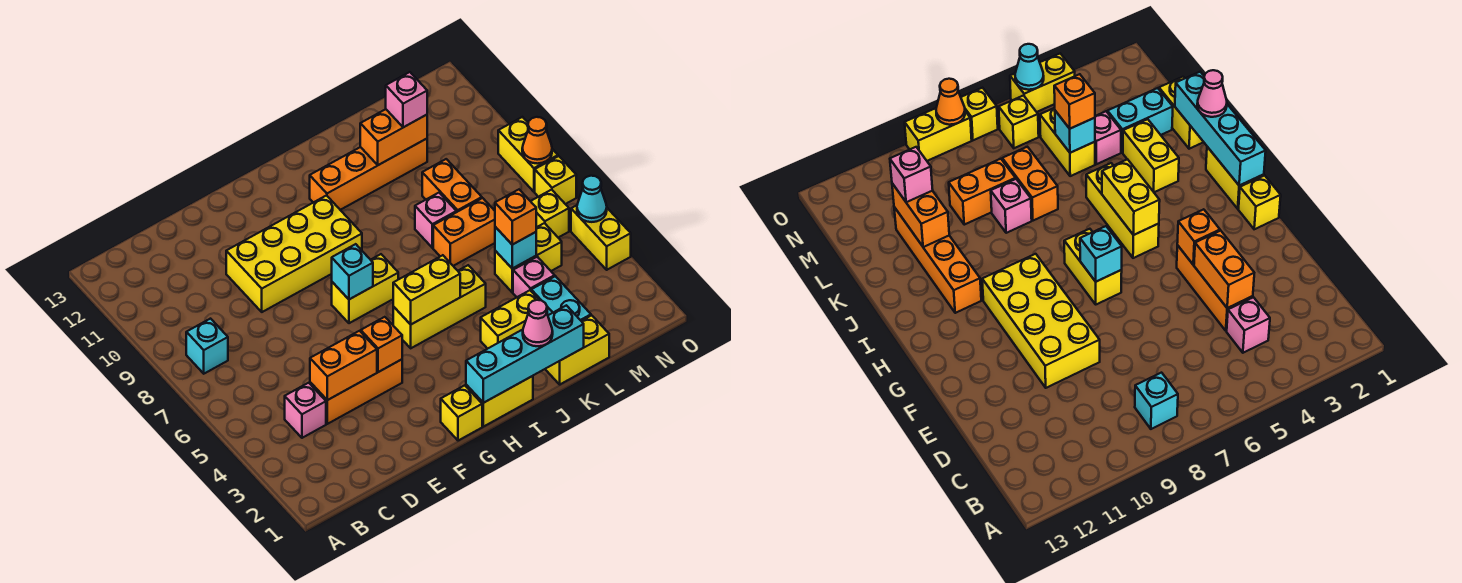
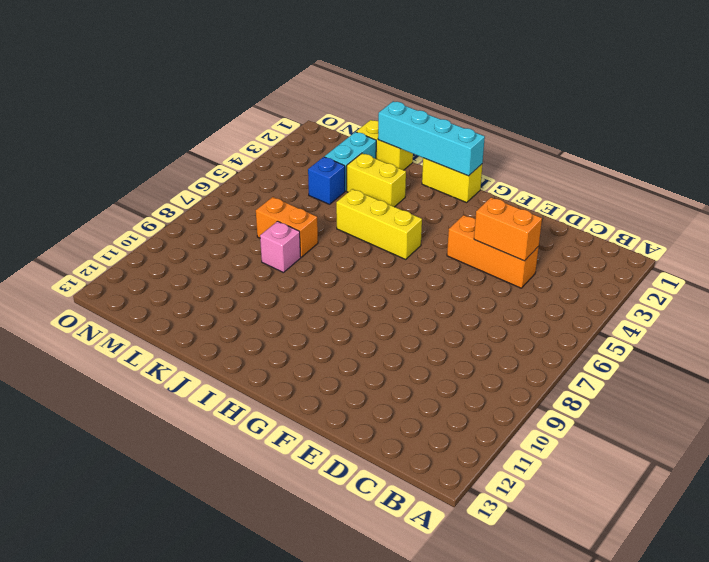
blue 1x1 brick [308,157,345,204] -> pink 1x1 brick [513,257,555,297]
none -> cyan 1x1 brick [186,319,228,374]
none -> pink 1x1 brick [285,383,326,438]
none -> yellow 2x4 brick [226,196,362,312]
none -> yellow 1x1 brick [441,385,482,441]

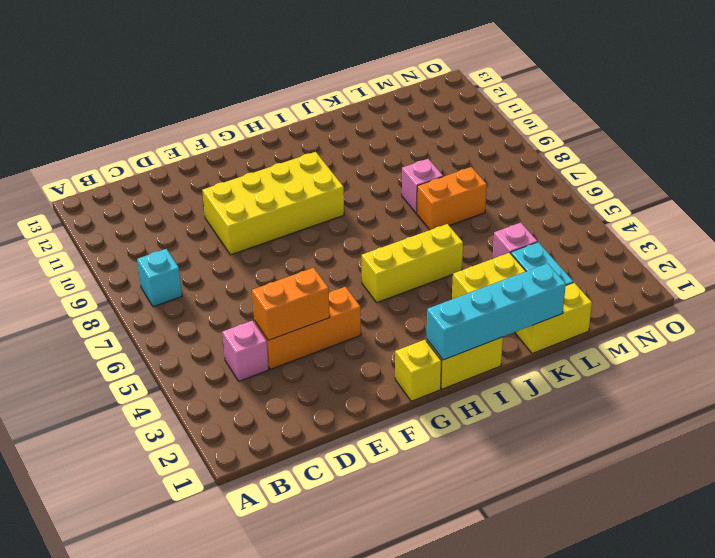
none -> yellow 1x2 brick [332,254,398,323]
none -> orange 1x4 brick [310,139,427,210]
none -> yellow 1x2 brick [495,223,562,292]
none -> orange 1x2 brick [422,159,482,212]

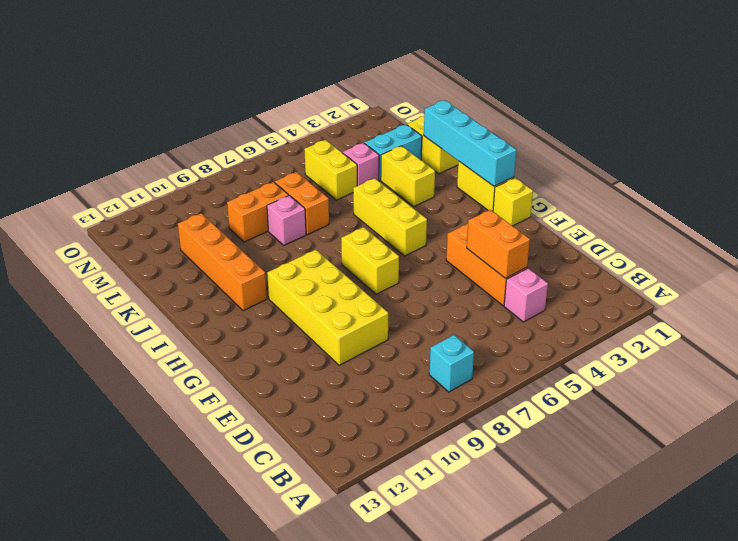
none -> yellow 1x1 brick [531,190,569,238]
none -> yellow 1x2 brick [571,205,631,270]
none -> yellow 1x1 brick [535,156,576,204]
none -> yellow 1x2 brick [498,117,558,192]

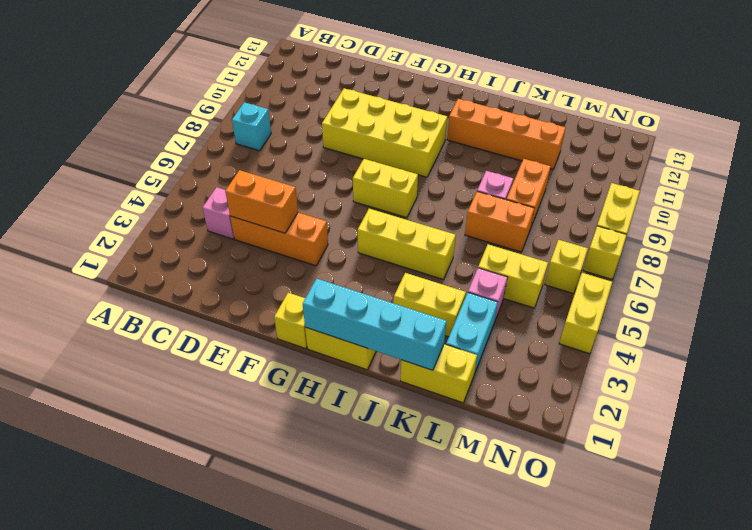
none -> orange 1x1 brick [361,317,402,372]
none -> cyan 1x1 brick [332,244,373,299]
none -> yellow 1x2 brick [393,255,460,324]
none -> orange 1x2 brick [360,109,427,165]

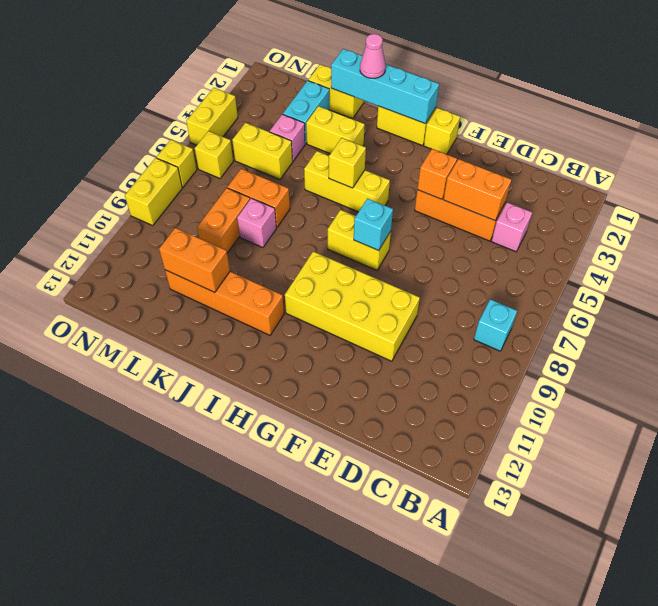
yellow 1x1 brick [329,138,366,188] -> yellow 1x2 brick [393,255,460,324]
none -> cyan 1x1 brick [495,227,536,269]
none -> cyan 1x1 cone [577,176,607,222]
none -> orange 1x1 cone [522,117,552,164]
none -> orange 1x1 brick [495,190,536,245]

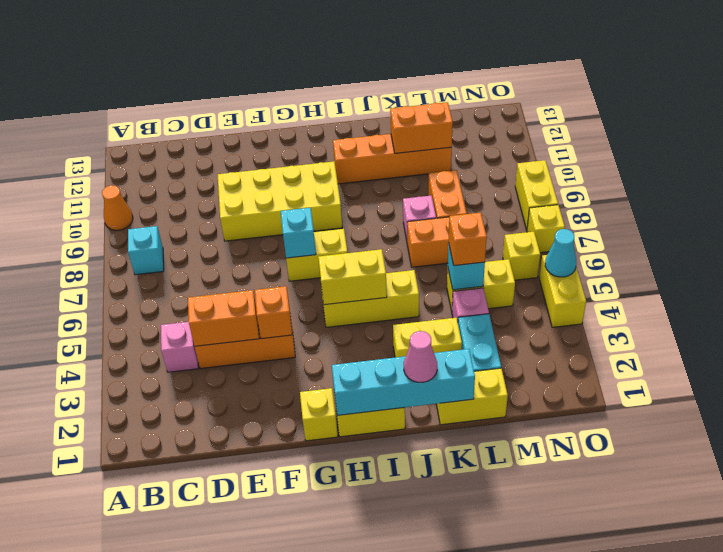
orange 1x1 cone [102,185,133,230] -> orange 1x1 cone moved to [522,117,552,164]
none -> pink 1x1 brick [386,72,427,127]

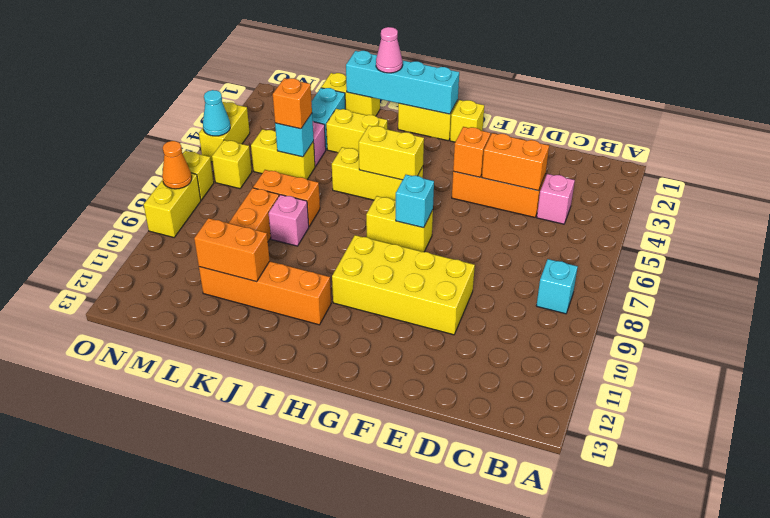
none -> pink 1x1 brick [386,72,427,127]

